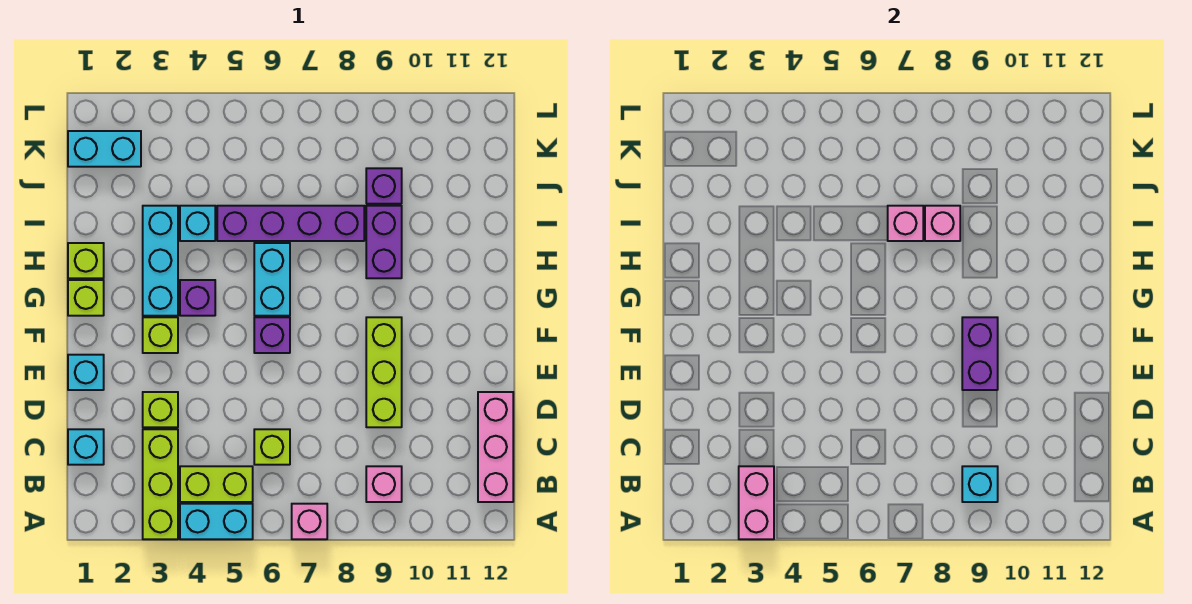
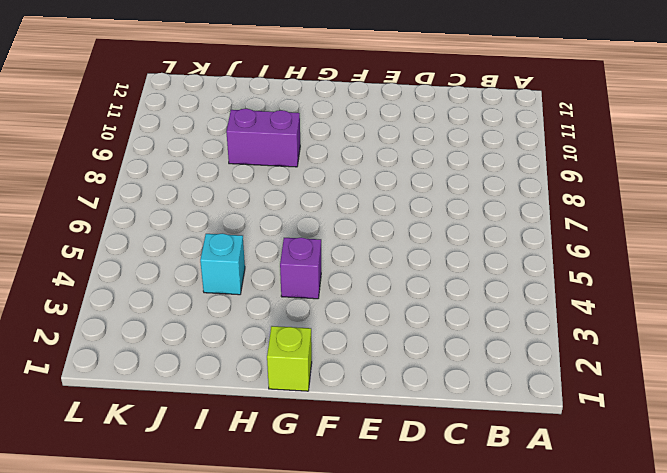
none -> lime 1x3 brick [143,429,178,539]
none -> cyan 1x2 brick [180,504,253,539]
none -> pink 1x1 brick [292,504,327,539]

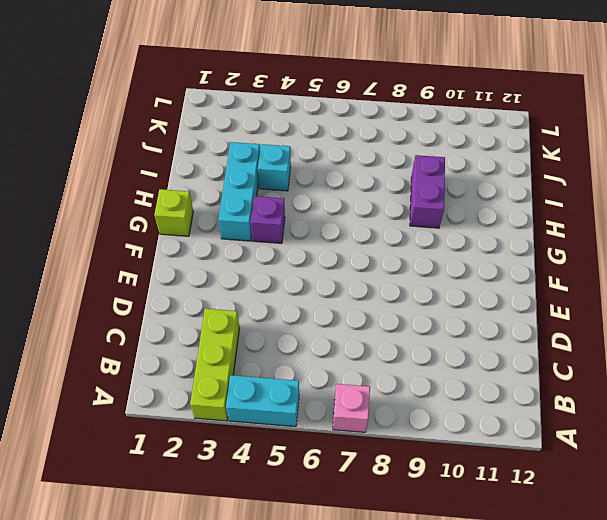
none -> lime 1x2 brick [180,466,253,502]
none -> pink 1x1 brick [366,466,402,502]
none -> pink 1x3 brick [478,392,513,502]

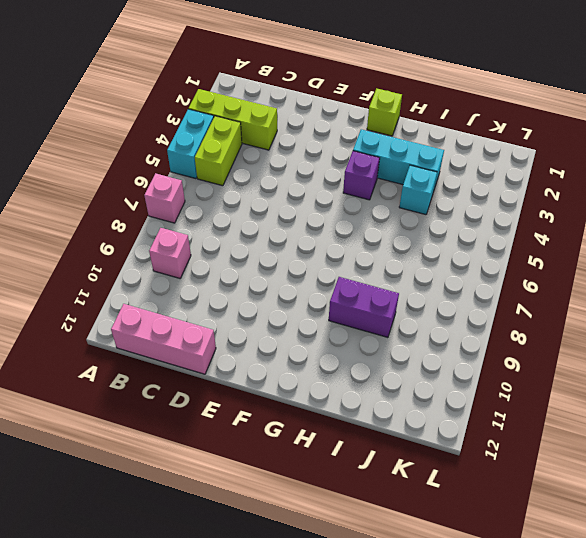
none -> cyan 1x1 brick [68,429,104,465]
none -> lime 1x1 brick [254,429,290,465]
none -> lime 1x1 brick [143,392,178,427]

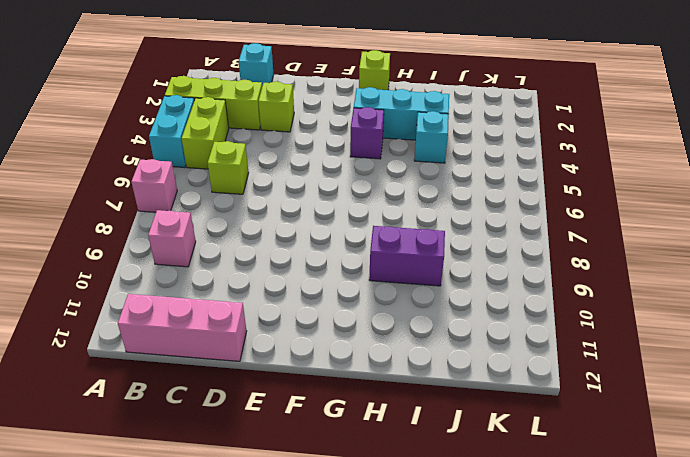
none -> lime 1x3 brick [366,317,402,427]
none -> cyan 1x1 brick [68,355,104,390]
none -> lime 1x1 brick [143,317,178,353]

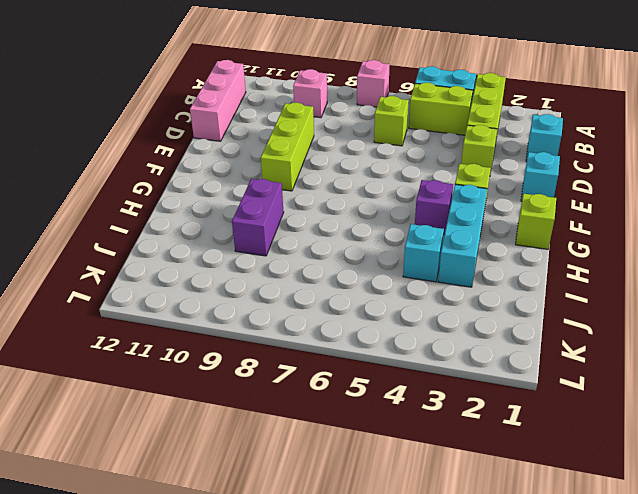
none -> purple 1x1 brick [254,317,290,353]
none -> cyan 1x2 brick [254,243,290,316]
none -> lime 1x1 brick [68,243,104,278]

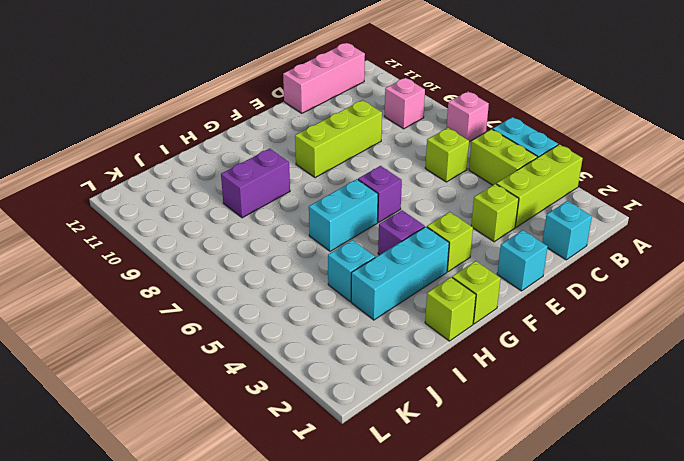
none -> purple 1x4 brick [217,206,364,241]
none -> purple 1x1 brick [366,168,402,204]
none -> cyan 1x2 brick [68,131,141,167]

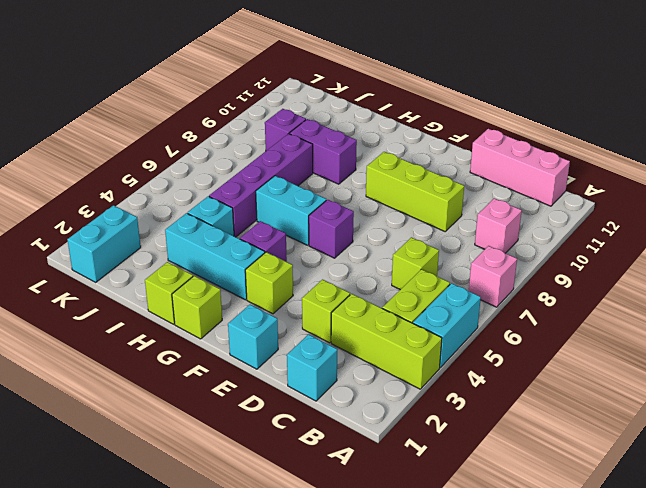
none -> pink 1x2 brick [739,466,774,539]
none -> cyan 1x1 brick [962,466,998,502]
none -> purple 1x2 brick [962,317,998,390]

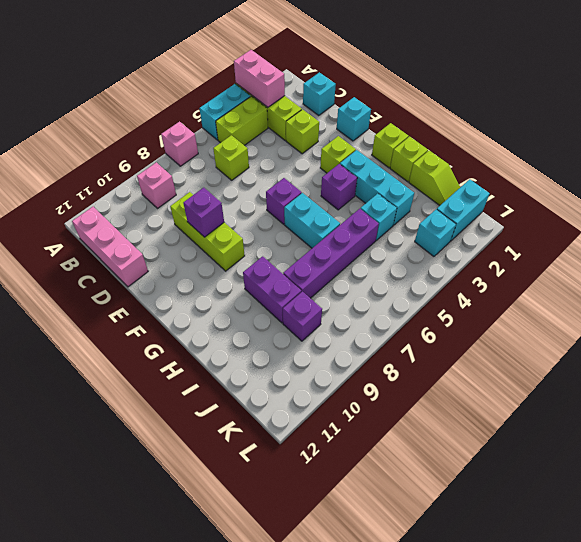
purple 1x1 brick [183,188,224,237] -> purple 1x2 brick [962,317,998,390]
lime 1x2 slope [409,151,460,205] -> none
cyan 1x1 brick [415,209,456,256] -> cyan 1x1 brick moved to [962,466,998,502]
none -> pink 1x1 brick [888,206,923,241]
none -> pink 1x1 brick [925,206,960,241]

